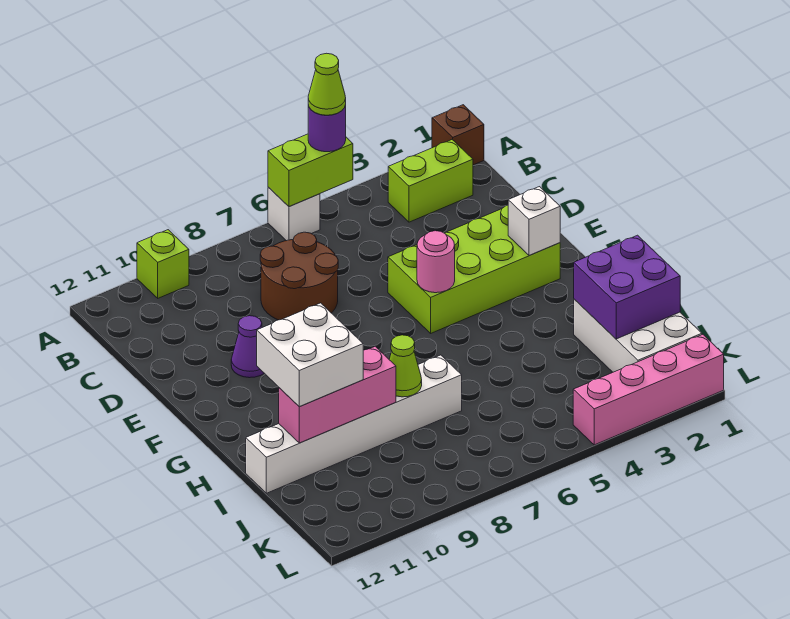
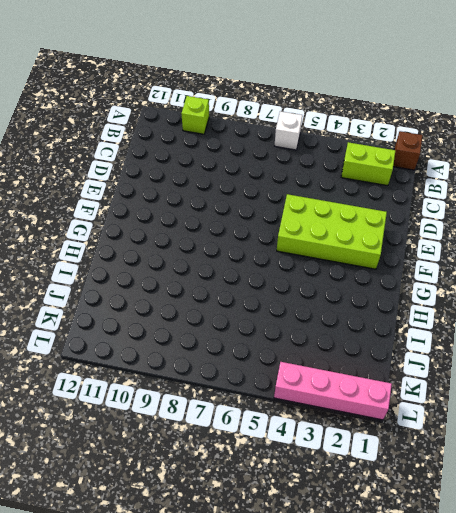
none -> brown 2x2 round brick [260,232,338,320]
none -> purple 1x1 cone [231,316,264,378]
none -> white 2x3 brick [574,299,702,372]

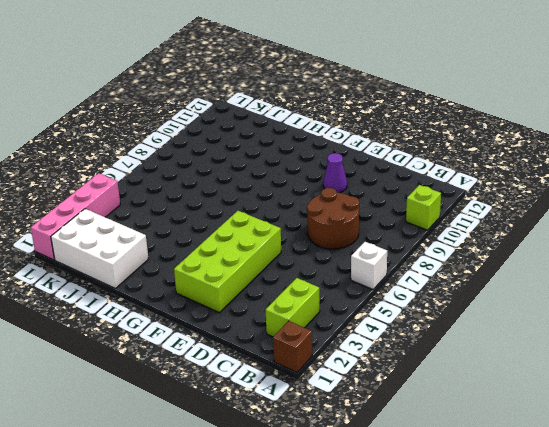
none -> white 1x6 brick [246,355,462,493]
none -> lime 1x2 brick [268,134,353,207]
none -> white 1x1 brick [508,187,560,256]

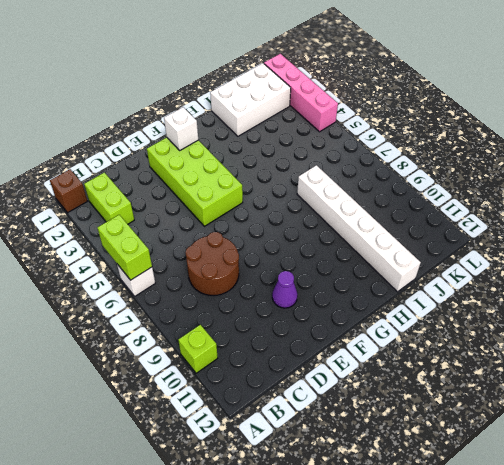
none -> pink 1x1 round brick [417,231,455,293]
none -> purple 2x2 brick [574,235,680,339]
none -> lime 1x1 cone [389,335,422,397]

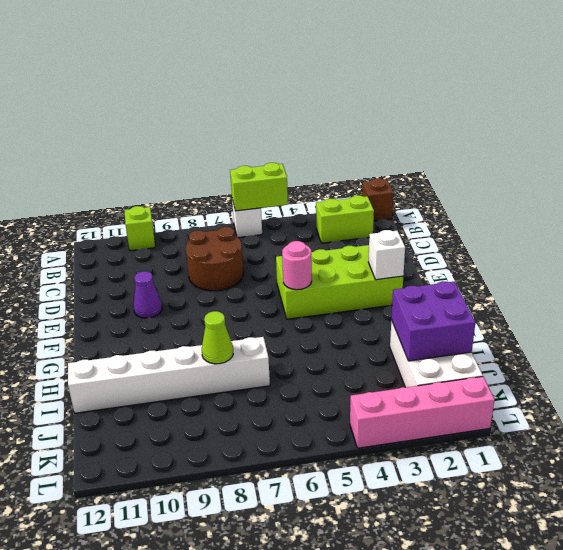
none -> pink 1x3 brick [279,346,396,443]
none -> purple 1x1 round brick [308,105,346,152]
none -> white 2x2 brick [257,303,363,407]

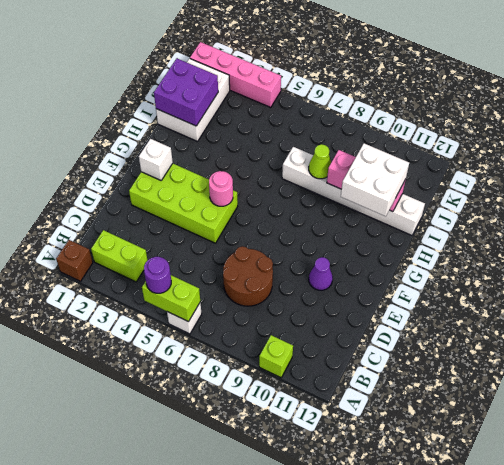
none -> lime 1x1 cone [308,53,346,115]

